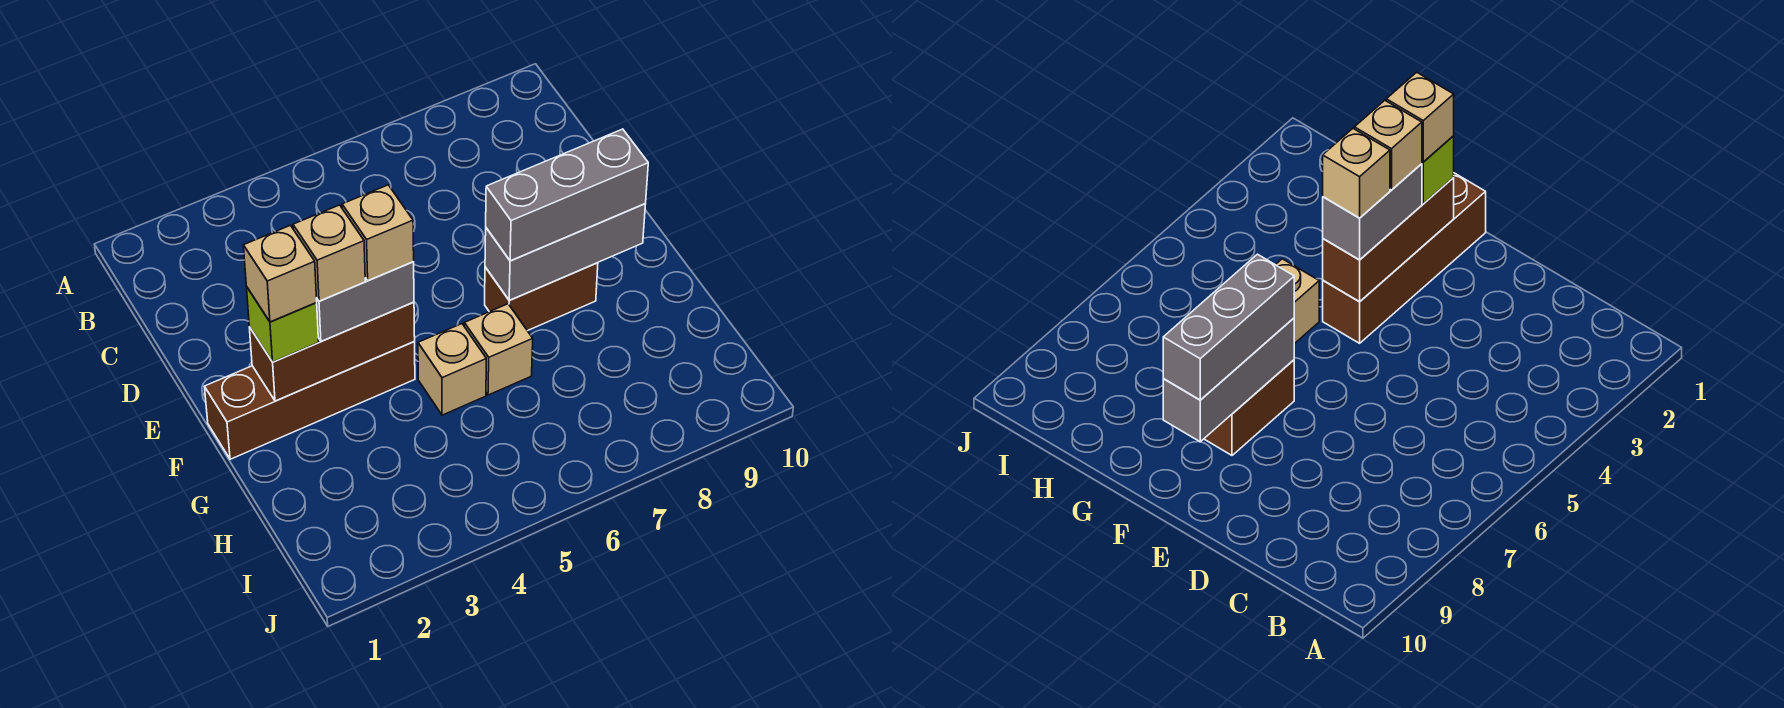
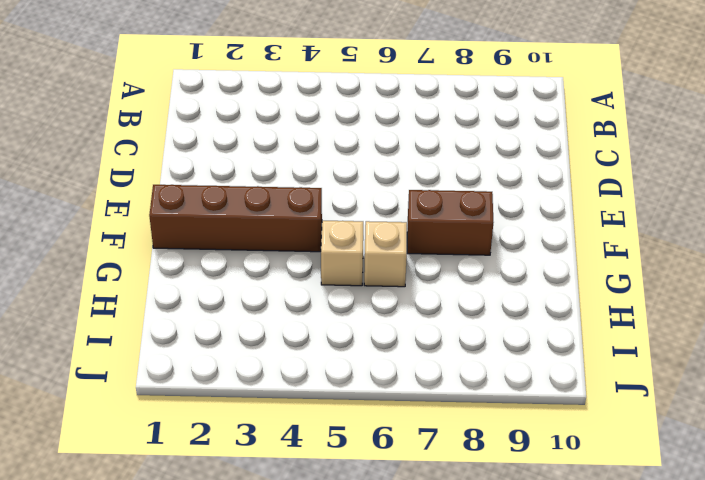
none -> brown 1x3 brick [249,302,415,401]
none -> grey 1x3 brick [485,204,645,300]
none -> lime 1x1 brick [247,288,319,362]

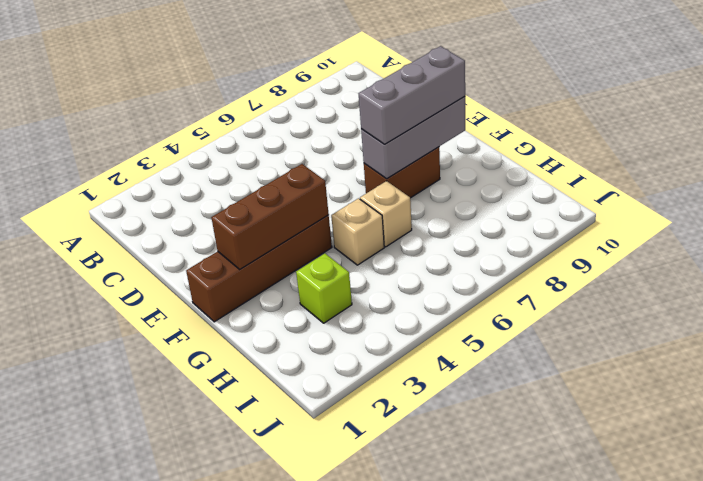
lime 1x1 brick [296,254,352,323] -> lime 1x1 brick moved to [247,288,319,362]
none -> grey 1x2 brick [317,262,414,342]
none -> tan 1x1 brick [243,225,317,322]
none -> tan 1x1 brick [293,205,365,301]

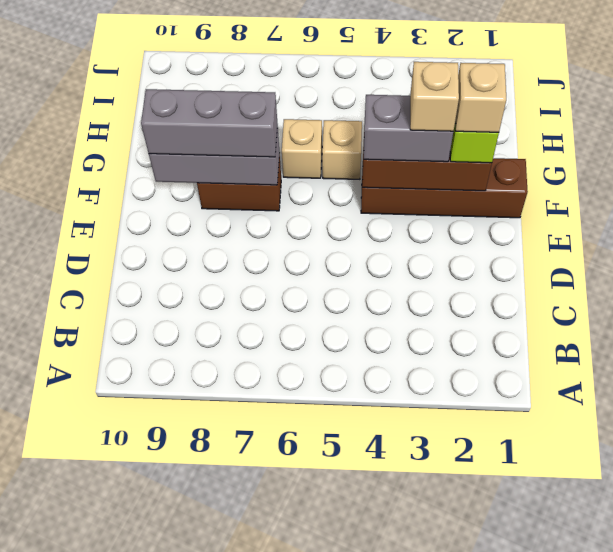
none -> tan 1x1 brick [342,185,414,280]

